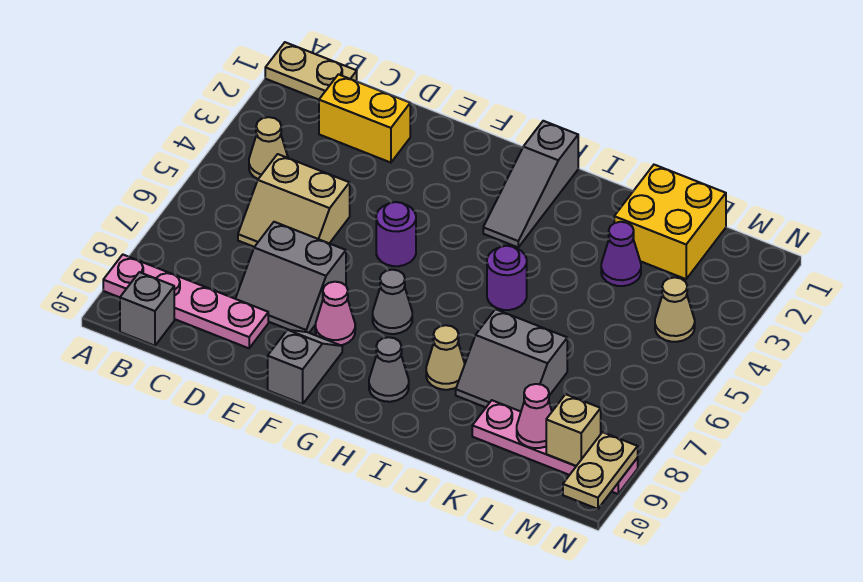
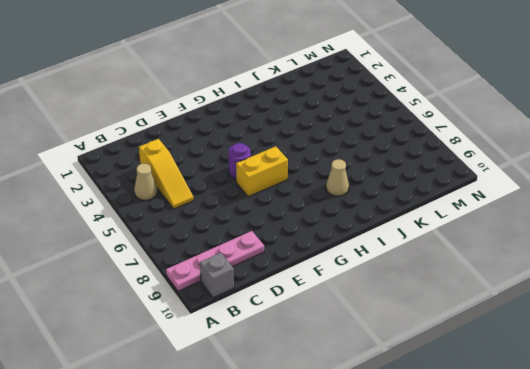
yellow 1x3 slope [139,139,194,209] -> tan 2x2 slope [238,154,350,247]
yellow 1x2 brick [236,146,288,197] -> yellow 1x2 brick moved to [319,74,410,163]
none -> tan 1x2 plate [265,42,357,100]
none -> grey 2x2 slope [235,222,346,333]
none -> pink 1x1 cone [315,282,355,345]

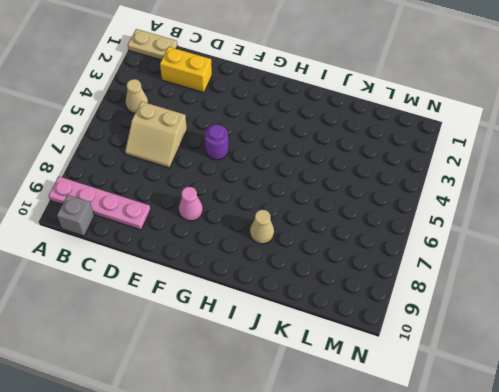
none -> grey 2x2 slope [235,222,346,333]
none -> grey 1x2 slope [268,330,342,404]
none -> grey 1x1 cone [373,270,412,334]

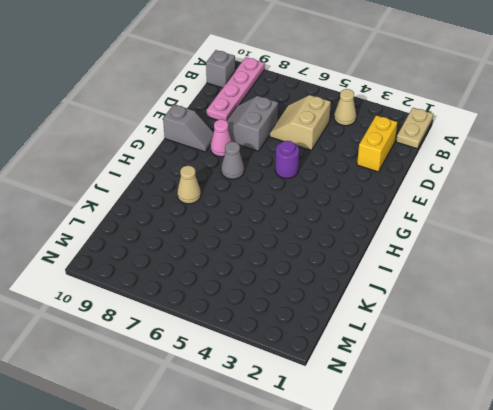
none -> grey 1x3 slope [483,121,578,247]
none -> grey 1x1 cone [369,337,409,402]
none -> purple 1x1 round brick [487,246,527,310]

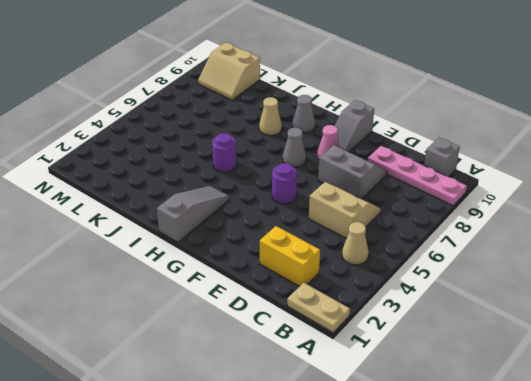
tan 2x2 slope [198,42,260,100] -> pink 1x4 plate [472,400,638,494]
none -> grey 2x2 slope [456,309,567,411]
none -> yellow 2x2 brick [614,165,726,279]
none -> purple 1x1 cone [601,222,641,286]

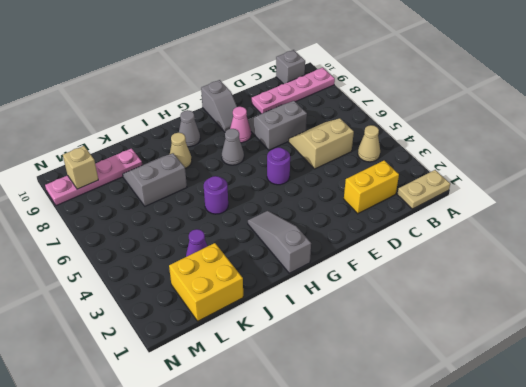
none -> tan 1x1 cone [655,277,695,342]
none -> pink 1x1 cone [517,384,552,448]
none -> tan 1x2 plate [563,432,638,509]

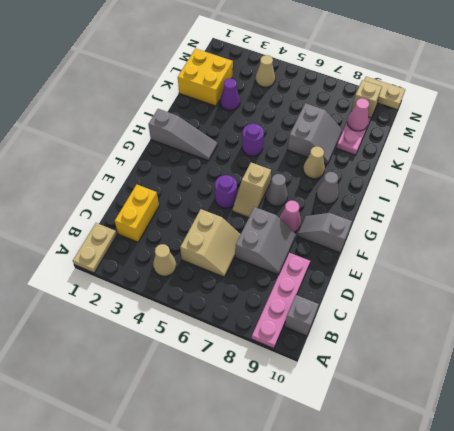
tan 1x2 slope [233,163,271,218] -> none

